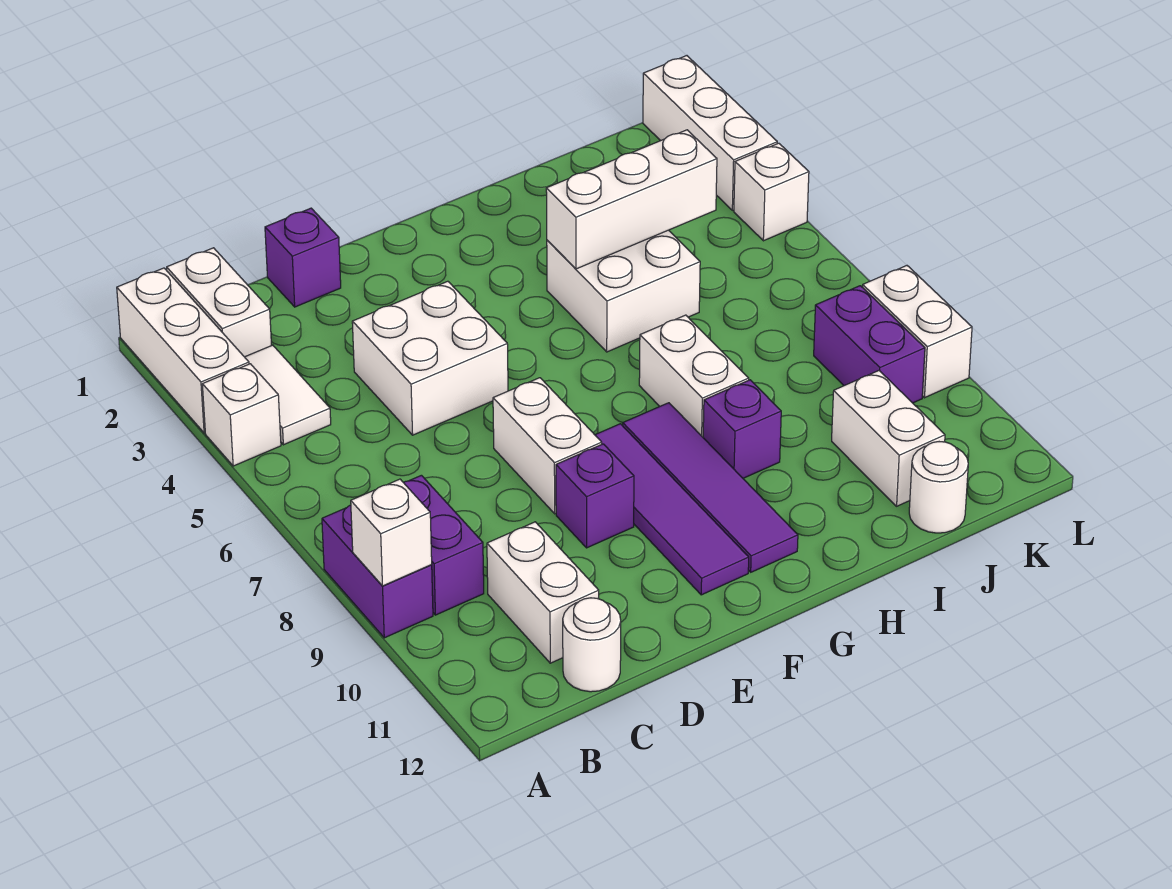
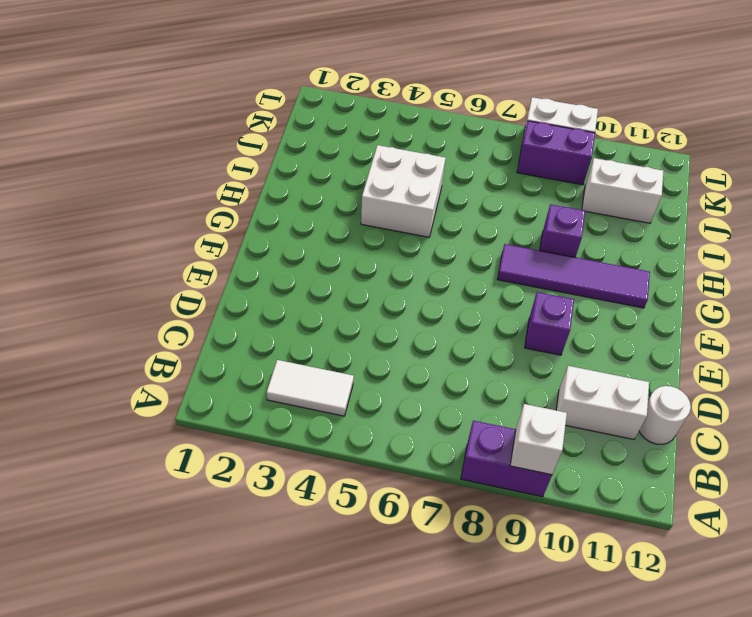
none -> white 1x3 brick [117,268,249,433]
none -> white 1x1 brick [202,364,281,466]
none -> white 1x2 brick [167,248,272,357]

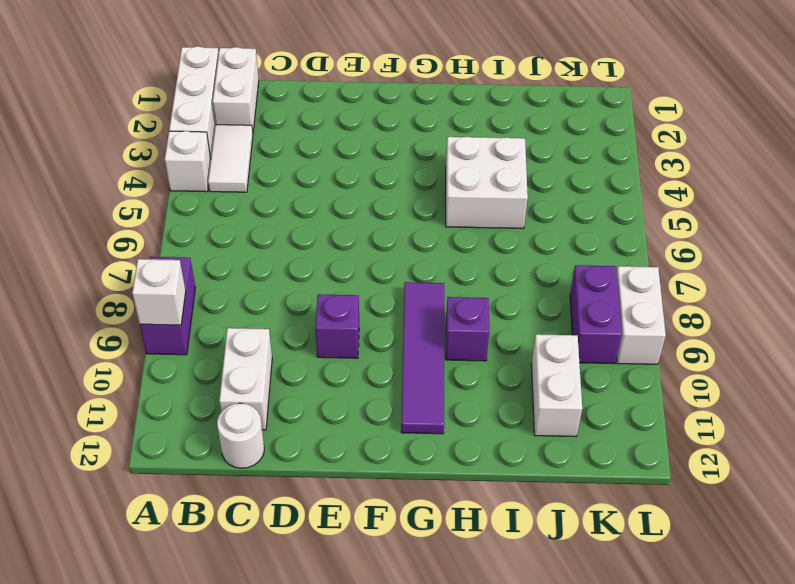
none -> purple 1x2 brick [403,475,484,615]
none -> purple 1x1 brick [265,208,341,307]
none -> white 2x2 brick [352,281,508,435]

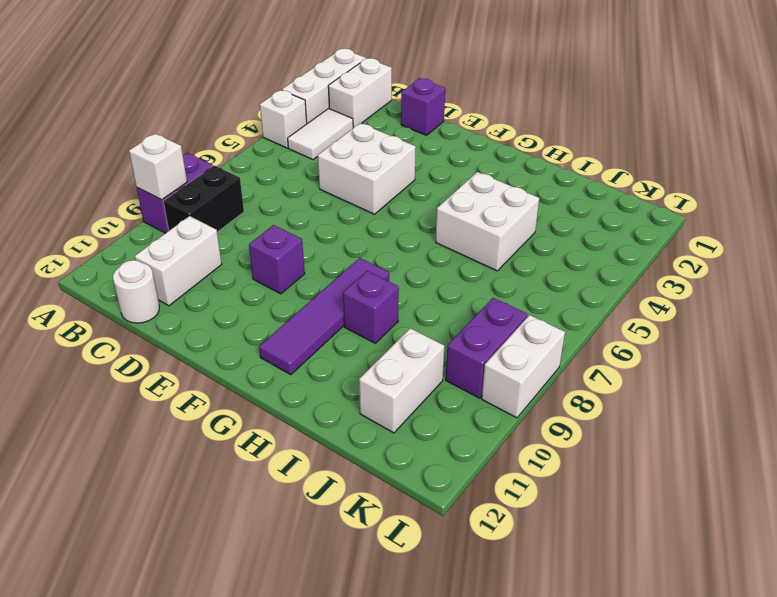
black 1x2 brick [163,166,244,232] -> purple 1x2 brick [403,475,484,615]
none -> white 1x2 brick [493,378,602,514]
none -> purple 1x4 tile [595,424,749,595]
none -> white 1x2 brick [639,315,749,437]

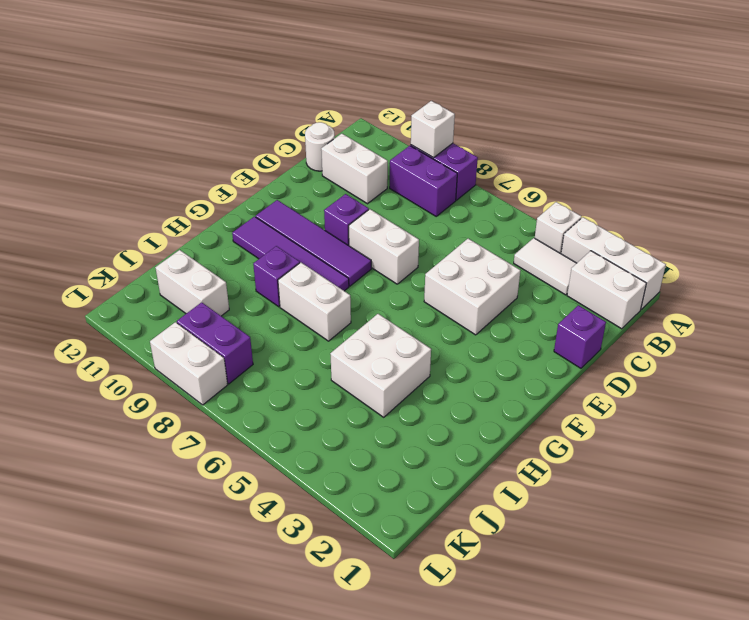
none -> white 1x1 round brick [909,442,968,533]
none -> white 1x3 brick [643,56,777,210]
none -> white 1x1 brick [734,143,809,241]

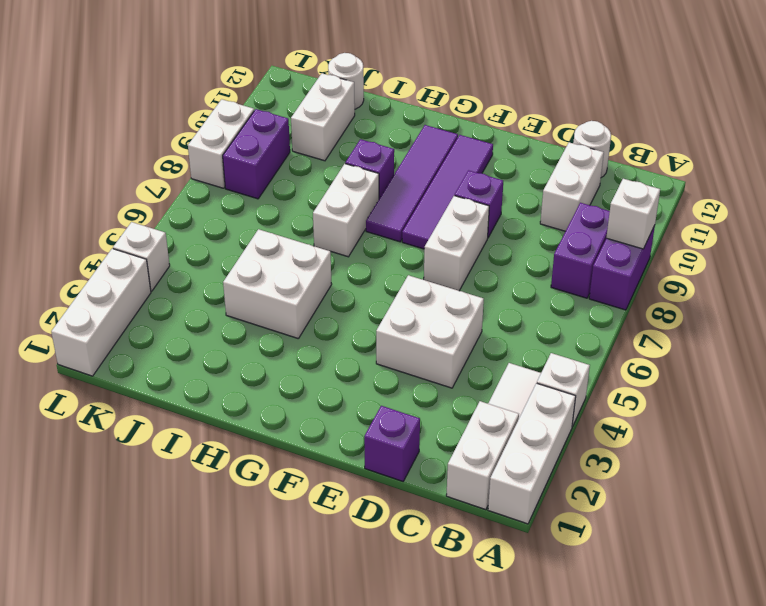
none -> white 1x3 brick [546,130,717,269]

